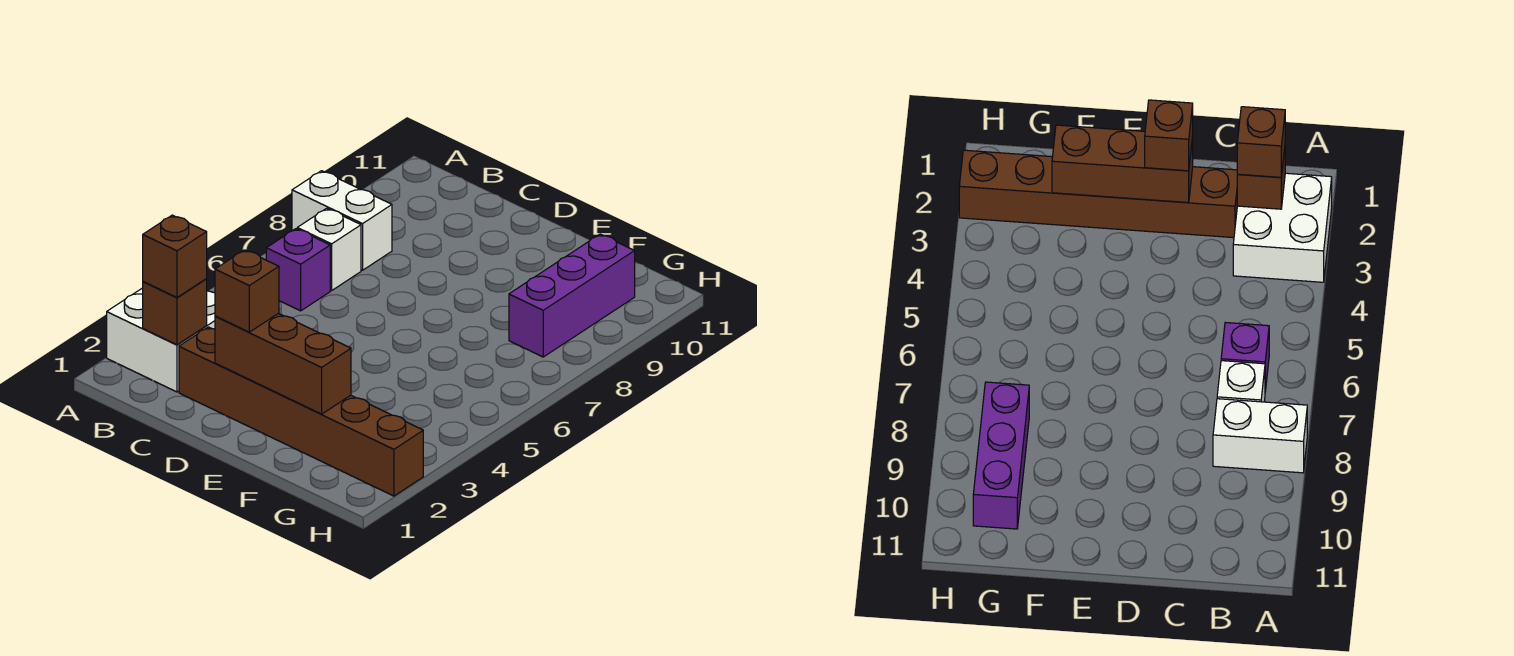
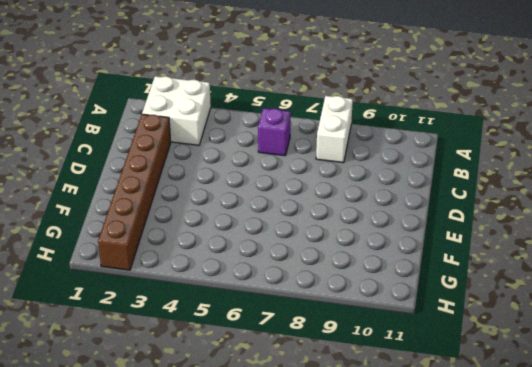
none -> white 1x1 brick [297,208,361,291]
none -> purple 1x3 brick [509,234,635,357]

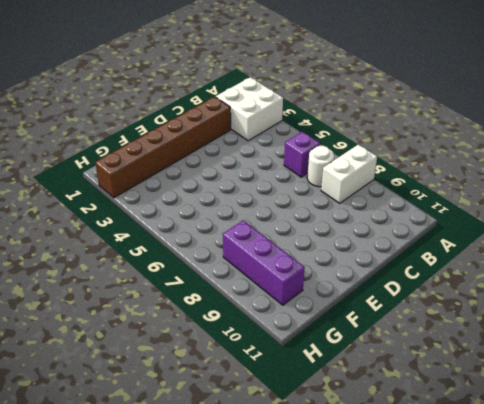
white 1x1 round brick [307,146,334,187] -> white 1x1 brick [297,208,361,291]
none -> brown 1x1 brick [143,279,207,345]
none -> brown 1x3 brick [215,313,351,414]

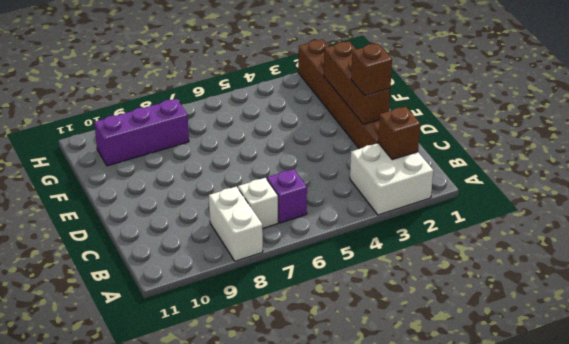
none -> brown 1x1 brick [143,215,207,297]

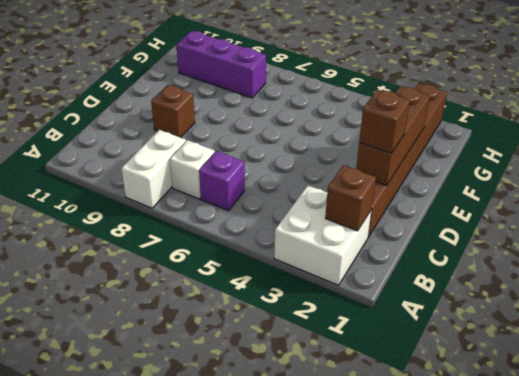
brown 1x1 brick [151,85,195,138] -> brown 1x1 brick moved to [143,215,207,297]

